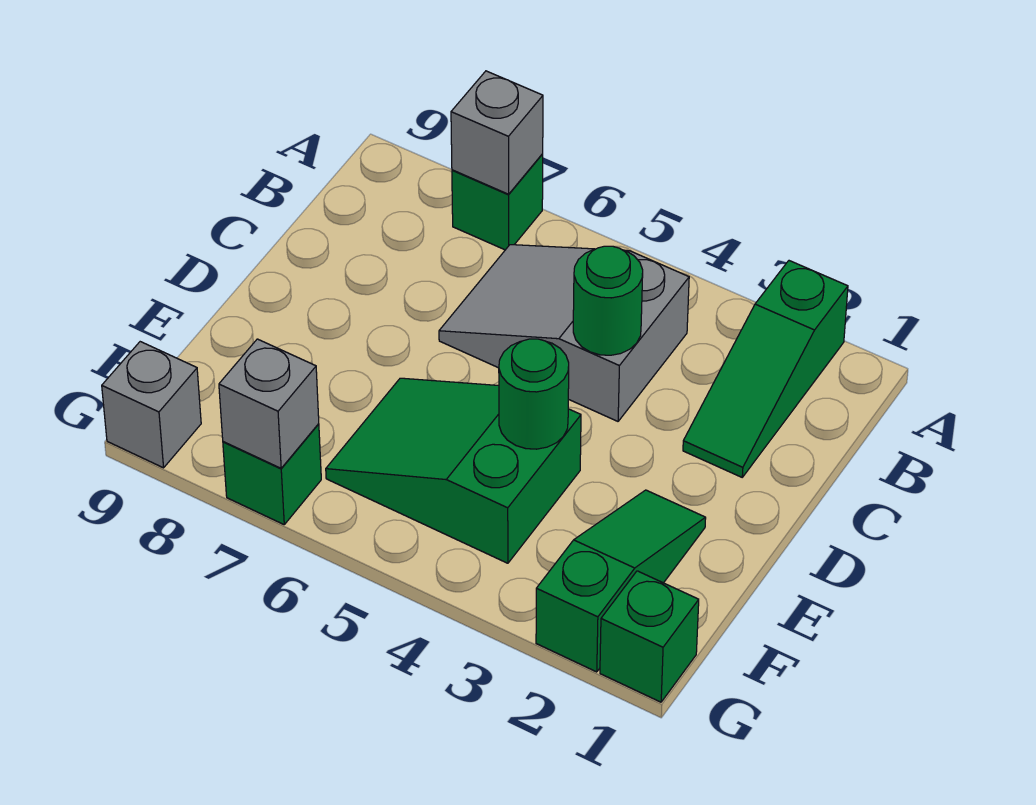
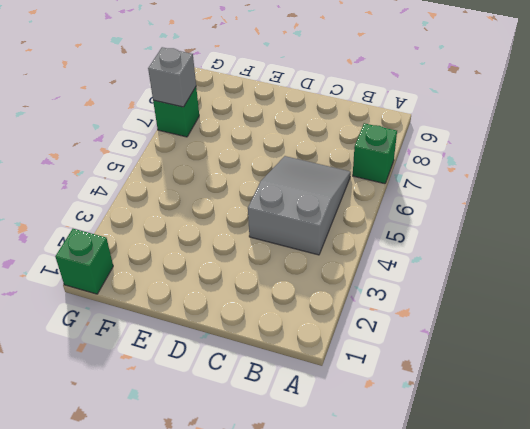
none -> green 1x3 slope [683,261,848,477]
none -> green 1x3 slope [536,490,706,672]
none -> green 2x3 slope [326,378,581,563]

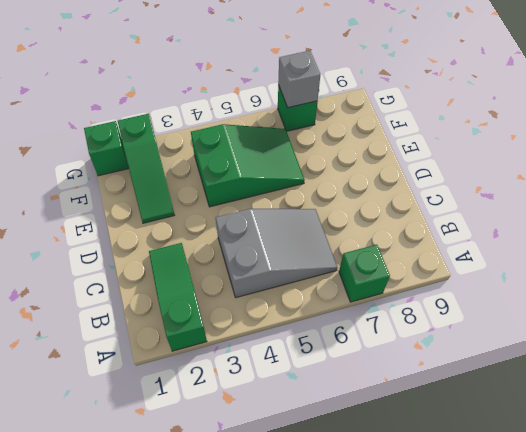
none -> grey 1x1 brick [102,342,201,468]
none -> grey 1x1 brick [451,71,543,194]
none -> green 1x1 round brick [573,246,643,355]

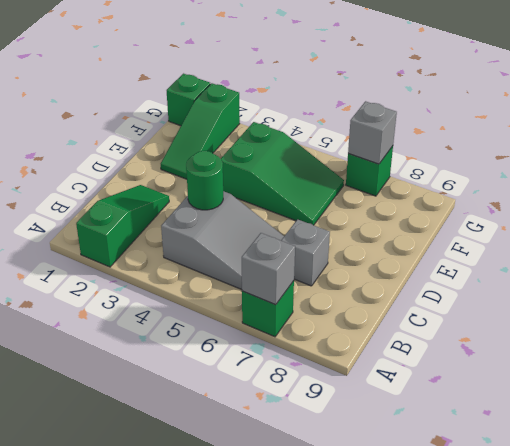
grey 1x1 brick [281,219,330,286] -> grey 1x1 brick moved to [102,342,201,468]
none -> green 1x1 round brick [499,339,569,449]

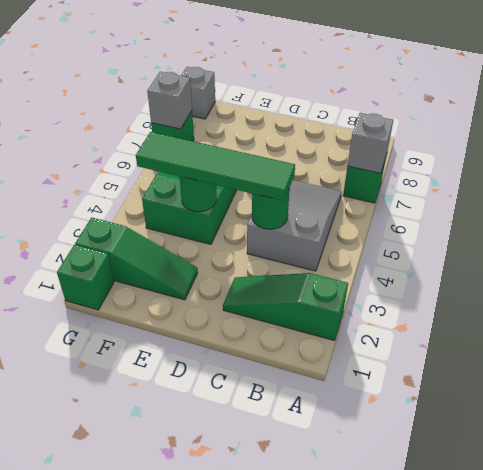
green 1x4 tile [136,132,295,201] -> none

